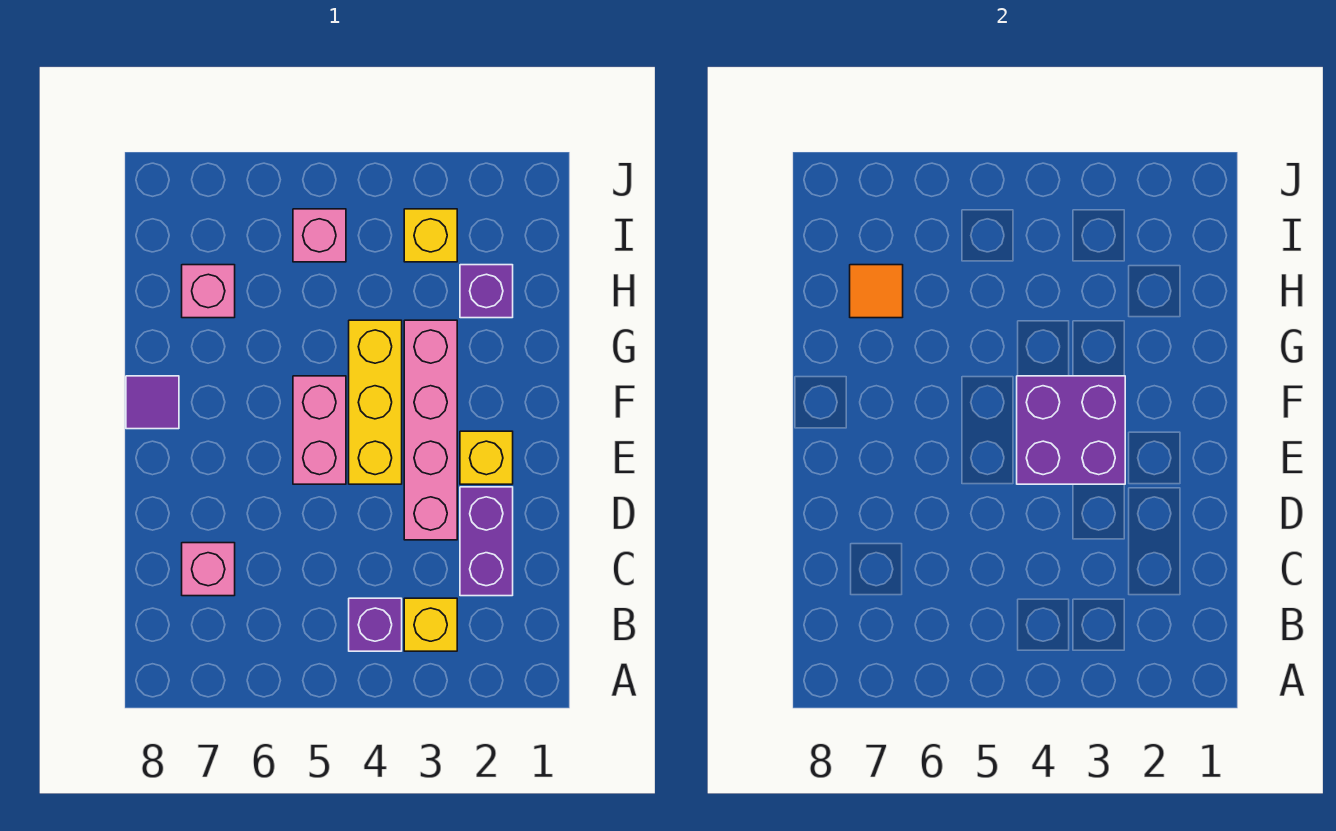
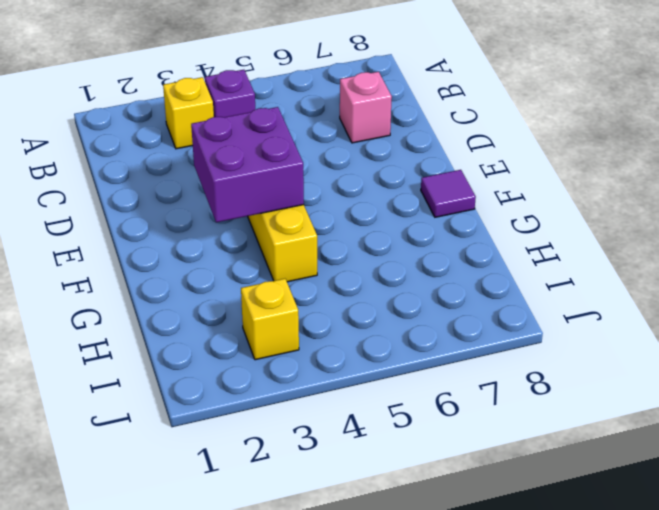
none -> purple 1x2 brick [460,487,513,596]
none -> pink 1x4 brick [404,320,457,540]
none -> yellow 1x1 brick [460,431,513,484]

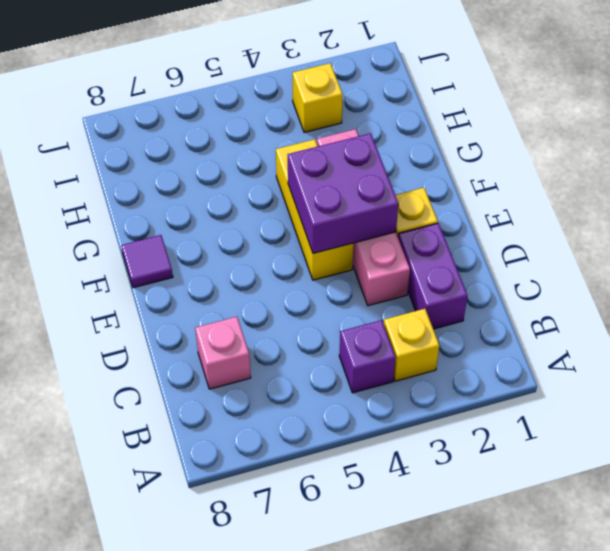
none -> pink 1x2 brick [293,376,346,484]
none -> purple 1x1 brick [460,265,513,318]
none -> pink 1x1 brick [182,265,235,318]

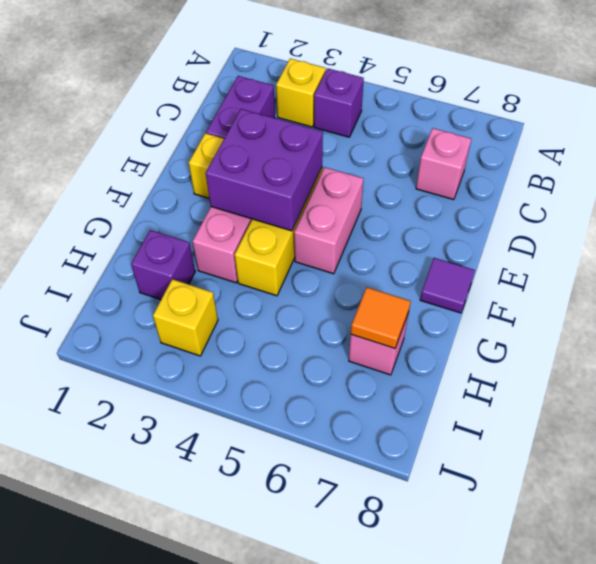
none -> pink 1x1 brick [293,209,346,262]

